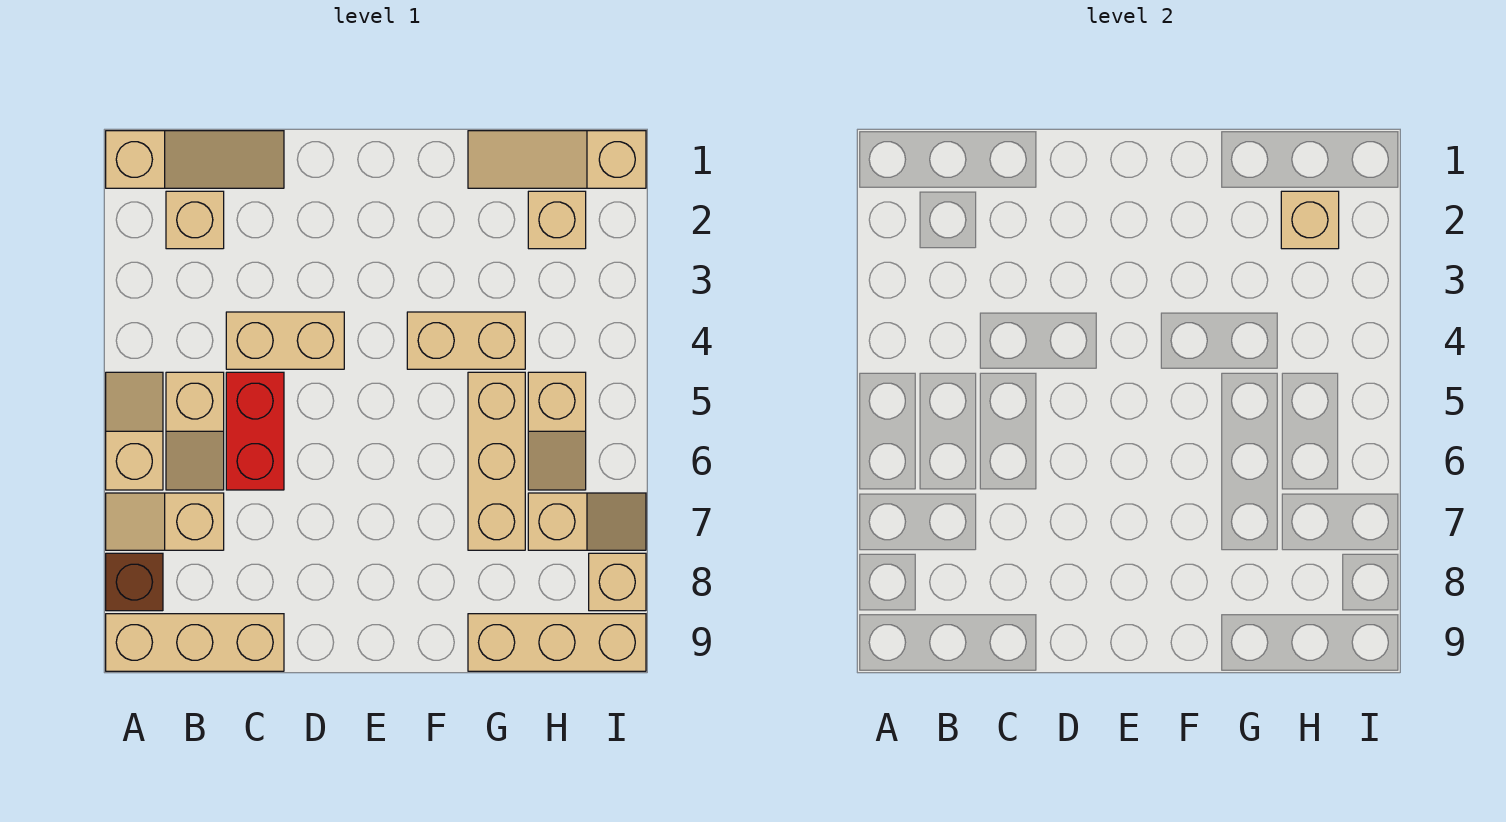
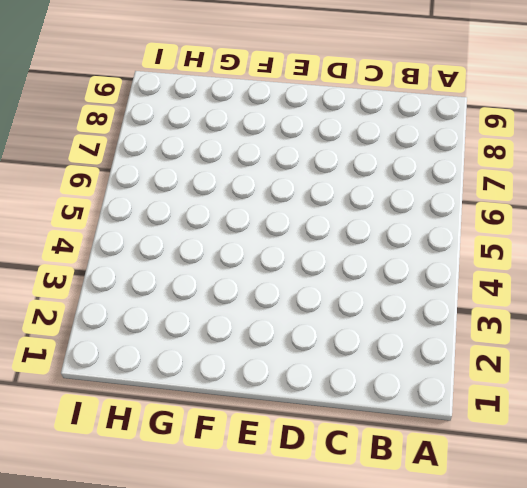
none -> tan 1x3 slope [106,131,284,188]
none -> tan 1x2 slope [106,372,163,490]
none -> tan 1x2 slope [106,493,224,550]

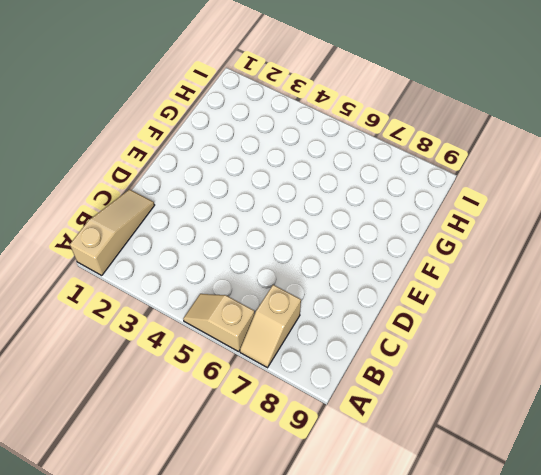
none -> brown 1x1 brick [106,553,163,611]
none -> tan 1x3 brick [106,614,284,671]
none -> tan 1x1 brick [166,191,224,249]

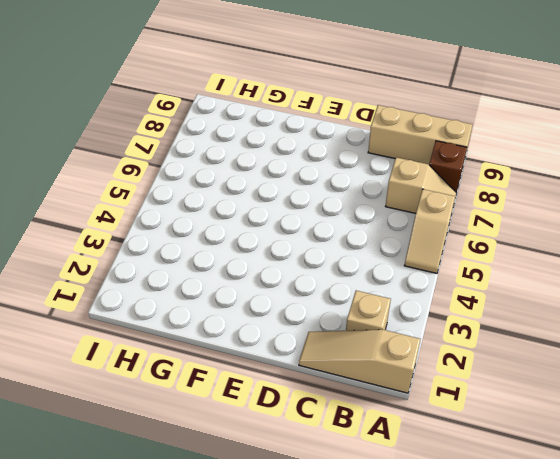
none -> tan 1x2 slope [166,372,224,490]
none -> tan 1x2 brick [226,312,344,369]
none -> red 1x2 brick [226,372,284,490]

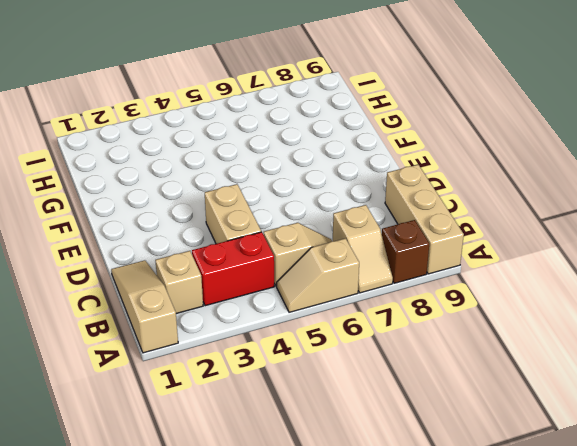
red 1x2 brick [192,232,274,306] -> red 1x2 brick moved to [226,372,284,490]
none -> tan 1x2 brick [407,312,525,369]
none -> tan 1x3 slope [468,131,646,188]
none -> tan 1x3 brick [468,372,525,550]

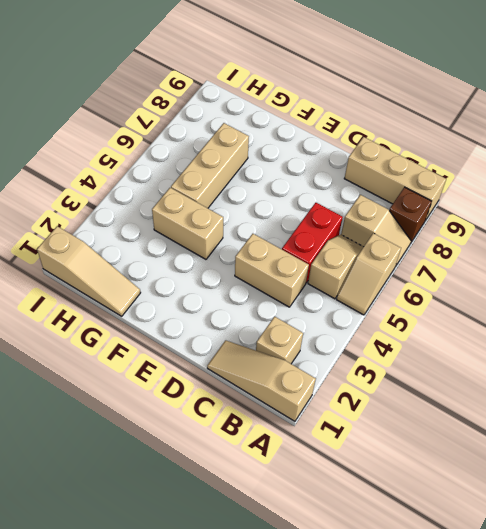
none -> tan 1x3 brick [468,614,646,671]
none -> tan 1x1 brick [528,191,586,249]
none -> tan 1x2 slope [528,372,586,490]

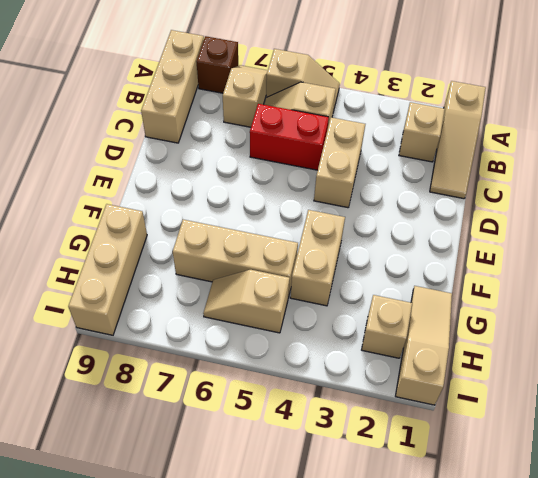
none -> tan 1x2 slope [528,493,646,550]
none -> tan 1x1 brick [589,553,646,611]
none -> tan 1x1 brick [1281,191,1339,249]

